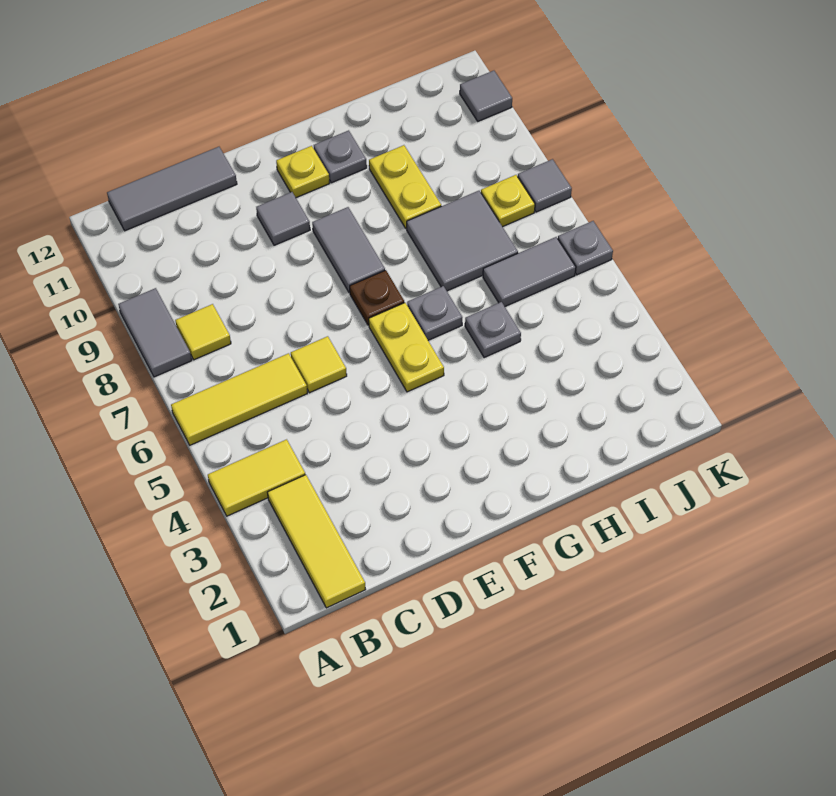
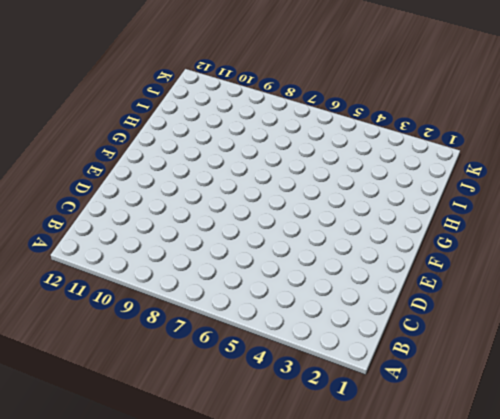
none -> yellow 1x2 tile [208,439,305,516]
none -> yellow 1x3 tile [171,353,307,445]
none -> grey 1x2 tile [118,288,192,377]

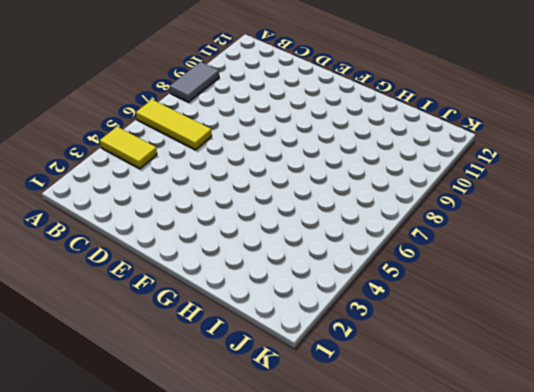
none -> yellow 1x3 tile [267,475,366,608]
none -> yellow 1x1 tile [175,304,231,360]
none -> grey 1x3 tile [107,147,237,231]

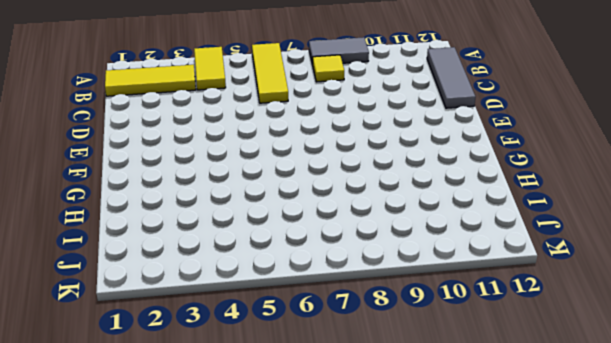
none -> yellow 1x1 tile [291,336,347,393]
none -> grey 1x1 tile [256,192,310,245]
none -> yellow 1x2 plate [369,303,444,392]

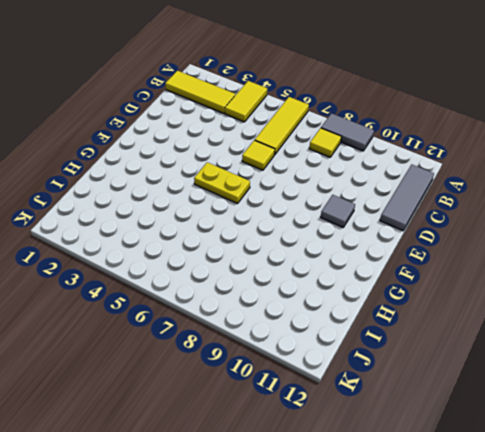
none -> brown 1x1 plate [350,270,404,325]
none -> grey 1x2 tile [312,207,385,293]
none -> yellow 1x1 plate [276,146,330,198]

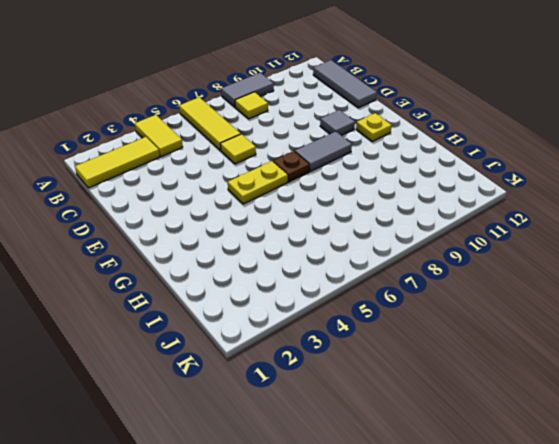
none -> grey 1x1 plate [407,286,462,340]
none -> grey 1x1 plate [314,130,367,183]
none -> grey 1x1 plate [465,302,521,358]

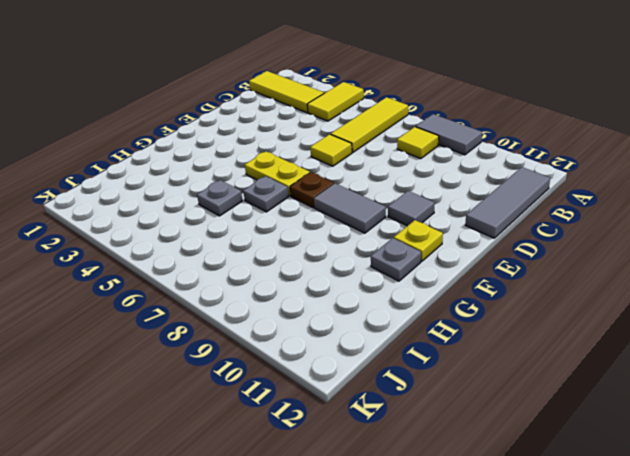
none -> grey 2x2 tile [407,191,518,291]
none -> yellow 1x2 plate [369,145,441,229]
none -> grey 1x2 tile [483,237,576,306]

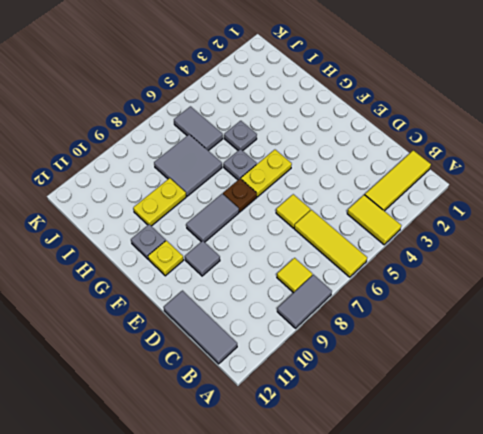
none -> yellow 1x1 plate [481,175,535,227]
none -> grey 1x1 plate [558,221,613,275]
none -> grey 1x1 tile [518,159,572,212]

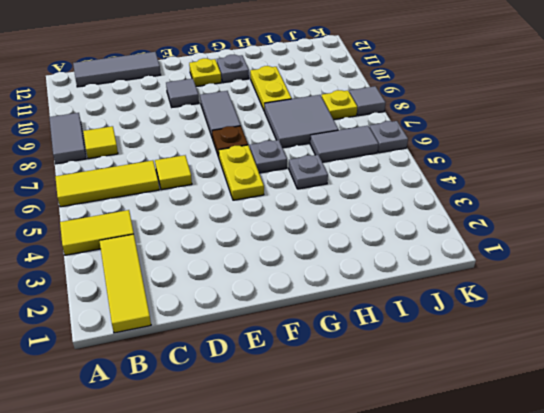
none -> grey 1x1 tile [460,71,512,121]

